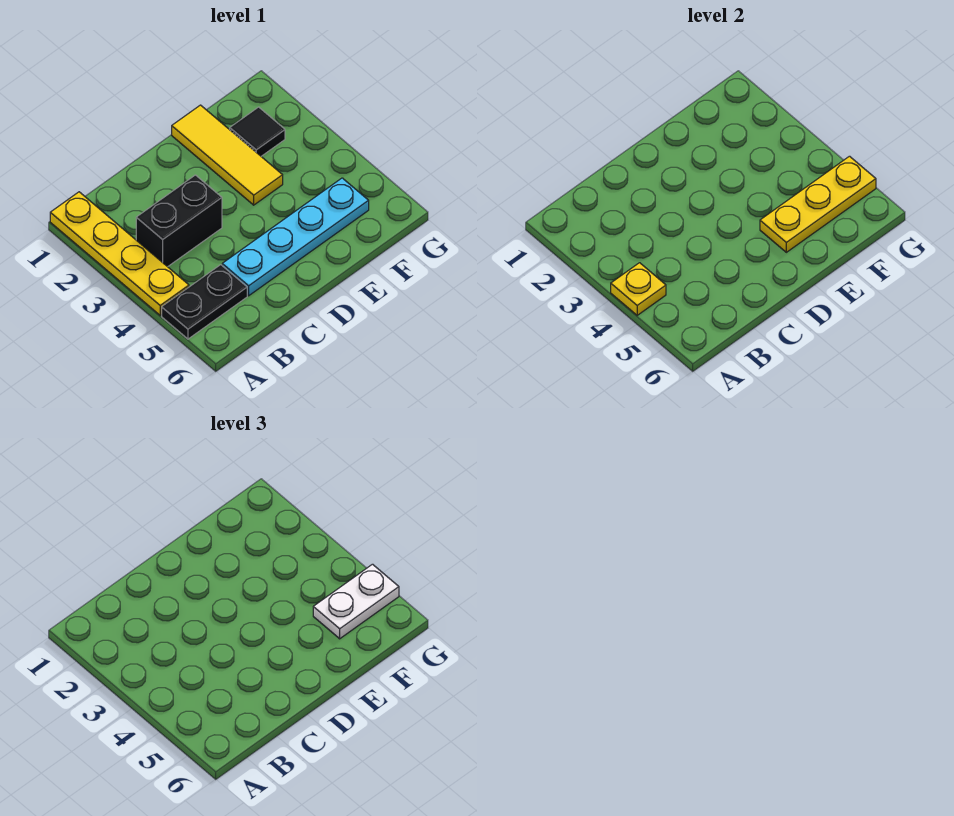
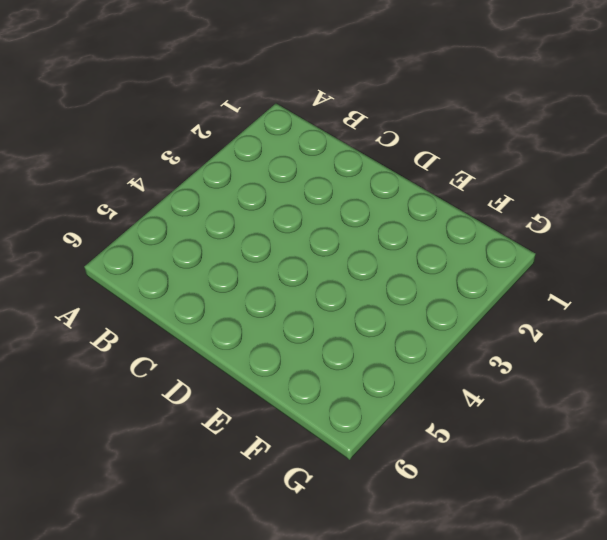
none -> yellow 1x4 plate [50,192,189,315]
none -> black 1x2 plate [162,265,247,339]

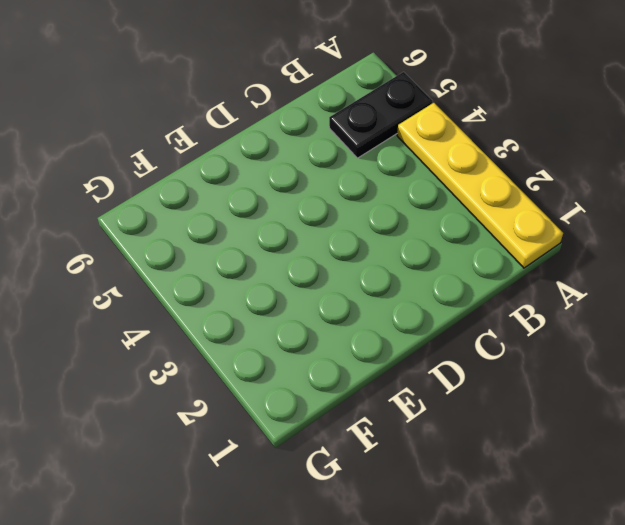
none -> black 1x2 brick [136,175,222,267]
none -> cyan 1x4 plate [222,178,369,296]

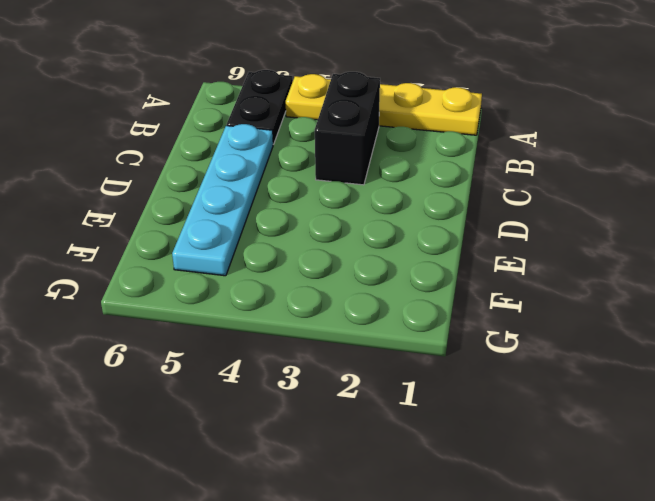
none -> yellow 1x3 tile [172,105,283,205]
none -> black 1x1 tile [230,107,285,156]

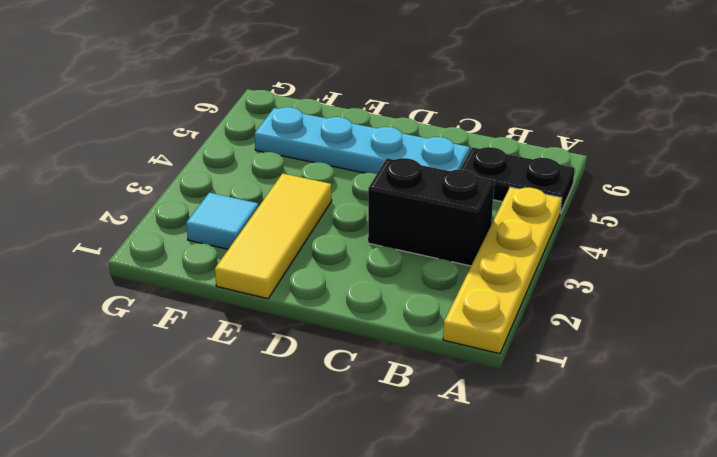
cyan 1x1 tile [186,193,258,249] -> black 1x1 tile [230,107,285,156]
none -> yellow 1x1 plate [611,263,666,315]
none -> yellow 1x3 plate [760,156,876,252]

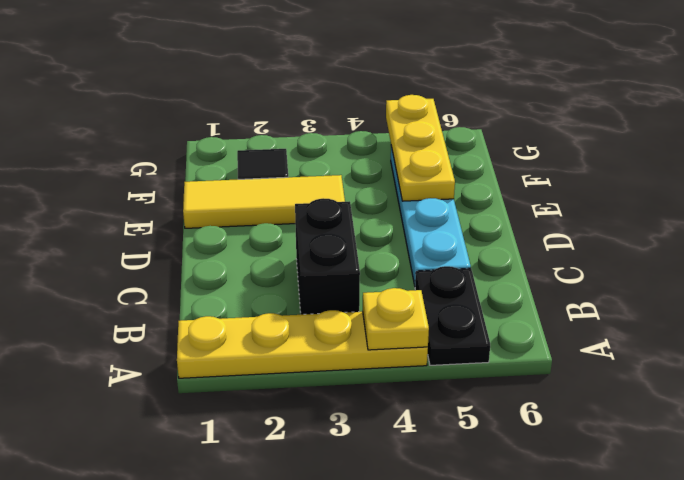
none -> white 1x2 plate [313,564,399,639]

